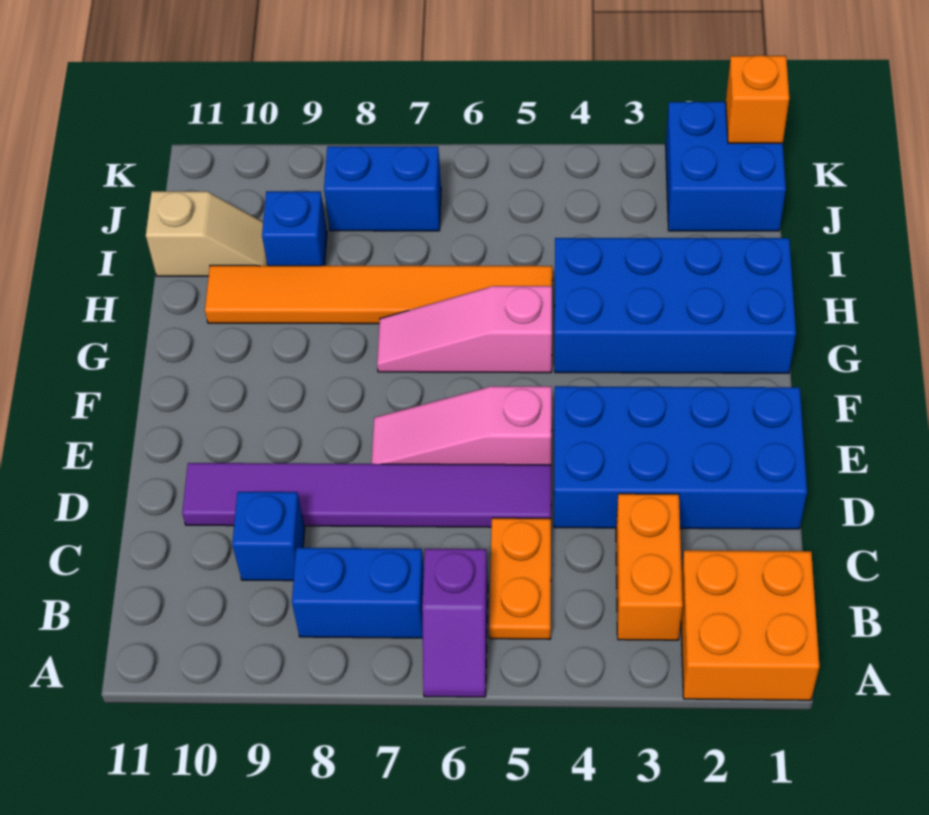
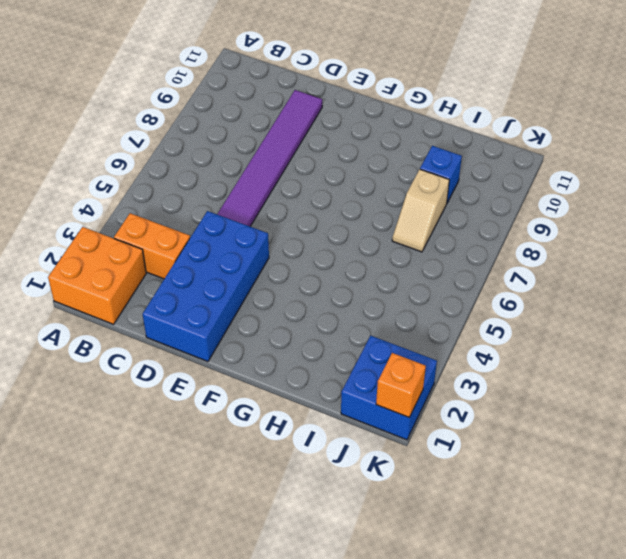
tan 1x2 slope [392,169,449,252] -> tan 1x2 slope moved to [146,191,268,276]
none -> purple 1x2 slope [422,549,488,697]
none -> orange 1x2 plate [489,518,551,639]
none -> blue 1x2 brick [292,548,424,638]

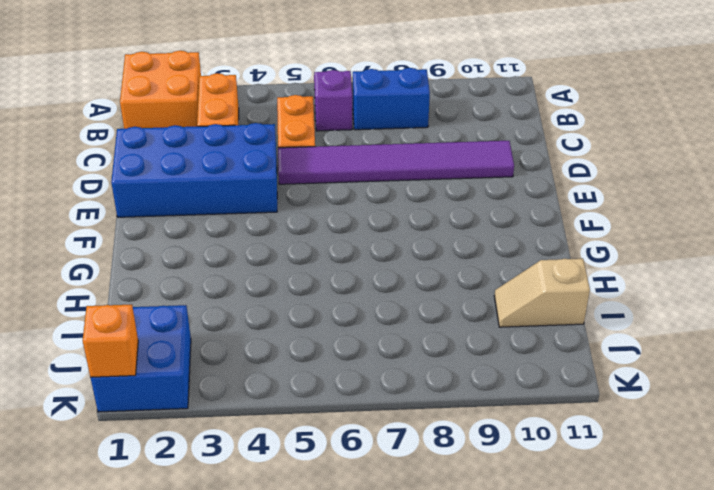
none -> blue 1x1 brick [232,492,305,581]
none -> pink 1x3 slope [371,386,552,465]
none -> blue 2x4 brick [555,238,796,373]

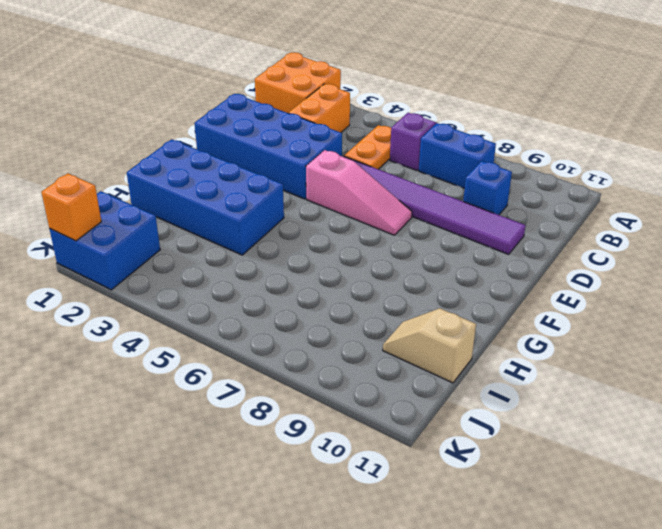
none -> pink 1x3 slope [377,286,552,373]
none -> orange 1x6 tile [205,265,552,324]
none -> blue 1x1 brick [262,191,327,266]

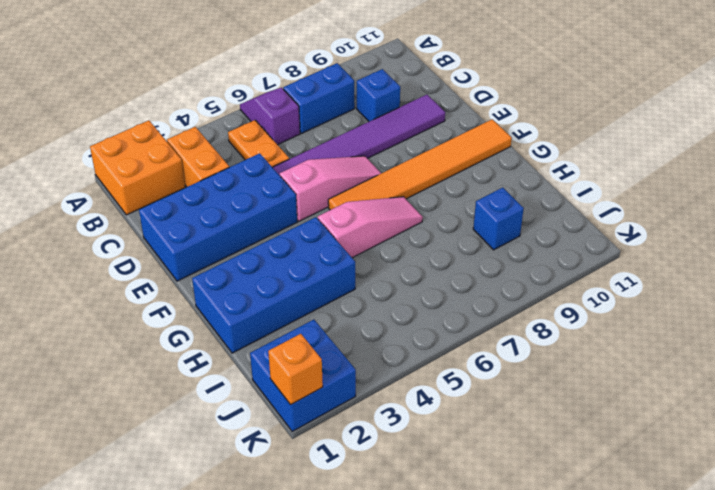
orange 1x6 tile [328,119,512,210] -> orange 1x6 tile moved to [205,265,552,324]
none -> tan 1x2 slope [146,191,268,276]
none -> blue 1x2 brick [324,146,441,231]

